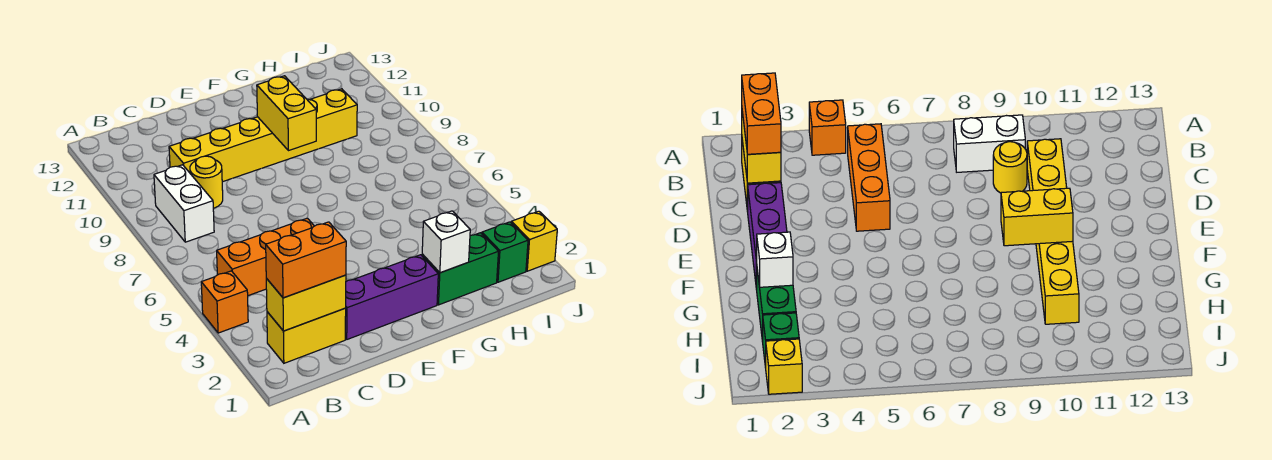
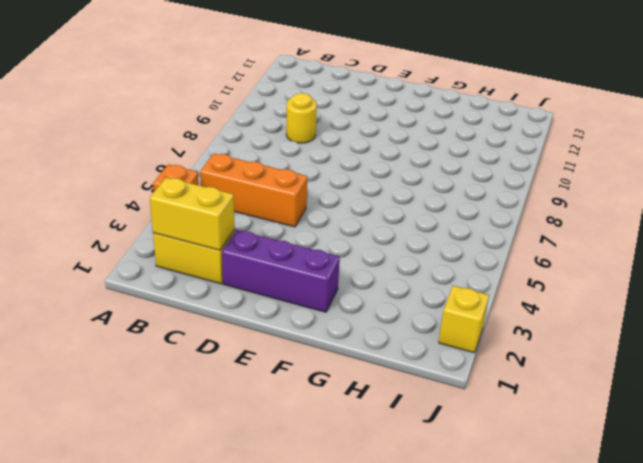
none -> white 1x2 brick [154,165,214,242]
none -> yellow 1x6 brick [169,89,357,182]
none -> green 1x2 brick [422,233,499,305]

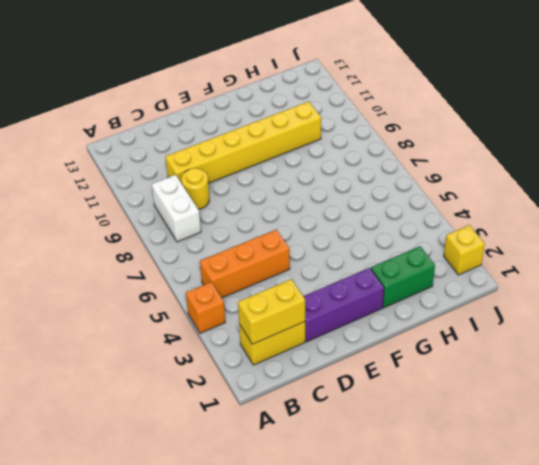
none -> green 1x1 brick [482,222,528,282]
none -> yellow 1x2 brick [257,76,316,151]
none -> white 1x1 brick [422,211,470,273]

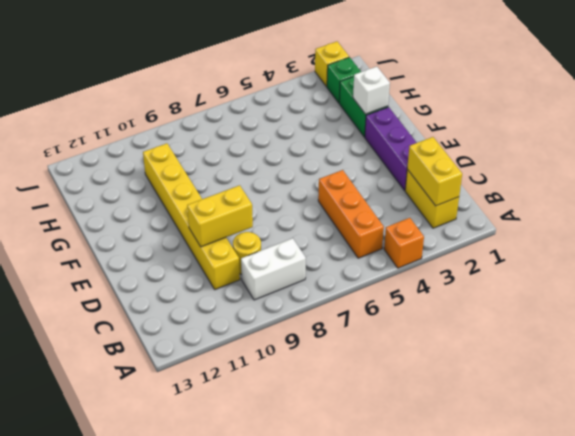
yellow 1x2 brick [187,185,253,247] -> yellow 1x2 brick moved to [257,76,316,151]
none -> orange 1x2 brick [266,222,346,298]

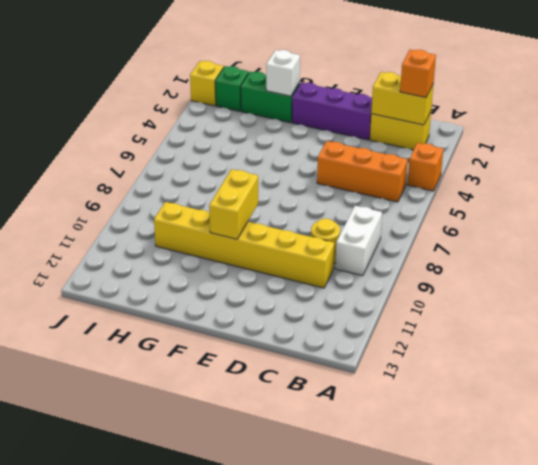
orange 1x1 brick [400,50,436,98] -> orange 1x2 brick [266,222,346,298]

